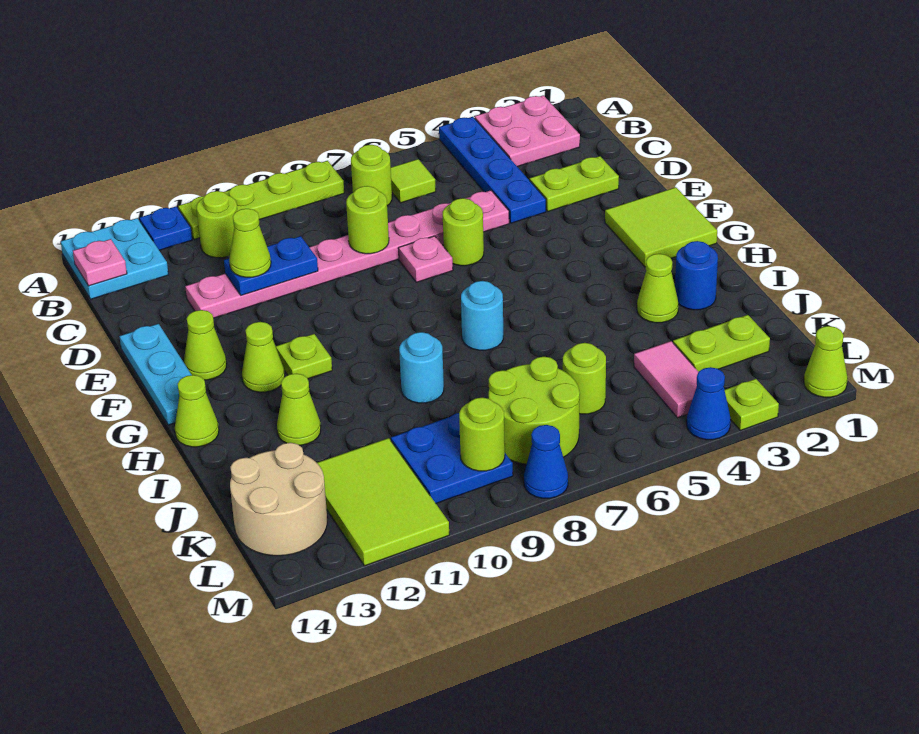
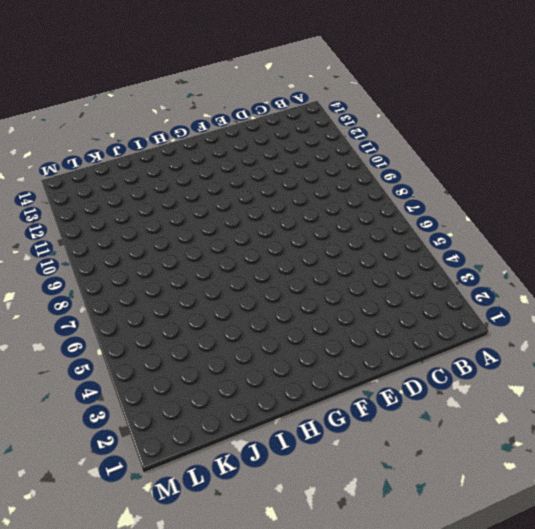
none -> pink 2x2 plate [475,95,580,167]
none -> blue 1x4 plate [439,117,546,223]
none -> lime 1x4 plate [178,161,344,239]
none -> blue 1x1 plate [140,206,192,250]

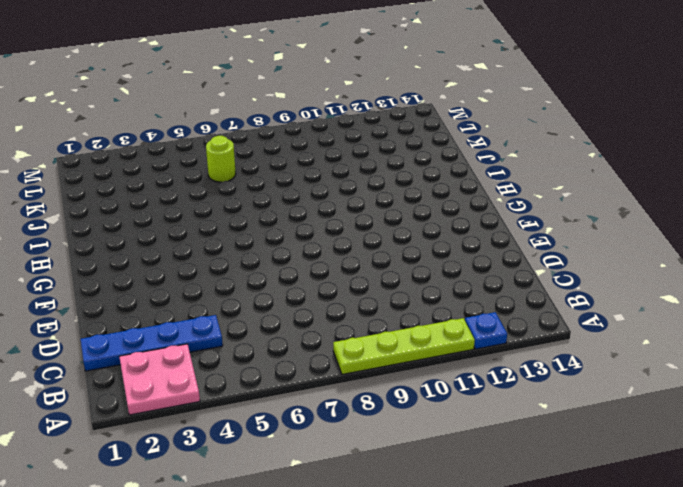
blue 1x4 plate [80,315,223,371] -> blue 1x4 plate turned to [439,117,546,223]
none -> cyan 2x2 plate [61,218,169,299]
none -> lime 1x1 tile [391,159,436,203]
none -> lime 1x1 round brick [351,145,392,206]
none -> lime 1x1 round brick [197,191,237,258]

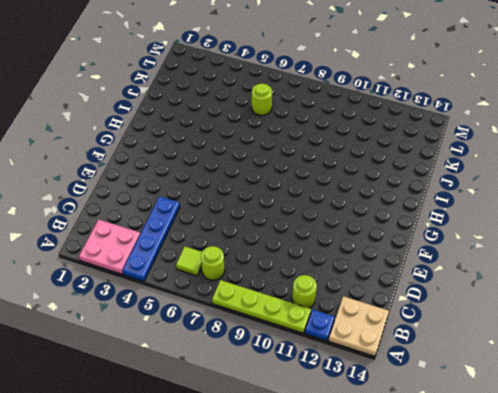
tan 2x2 plate [329,296,389,356] -> cyan 2x2 plate [61,218,169,299]
none -> lime 1x2 plate [530,156,619,211]
none -> pink 1x8 plate [185,190,509,318]
none -> lime 1x1 round brick [443,198,484,266]
none -> pink 1x1 plate [398,236,453,282]

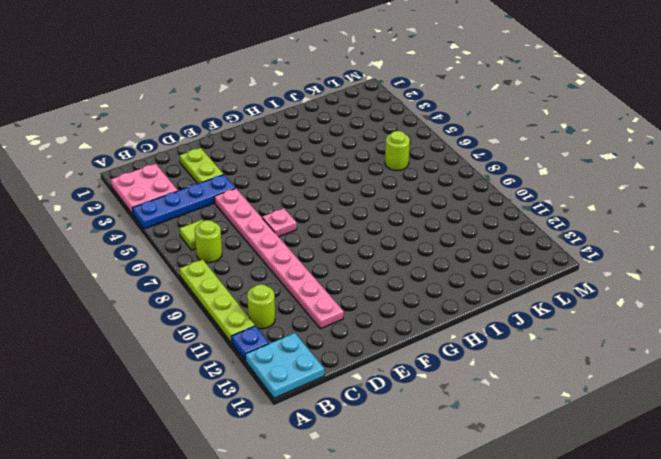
none -> lime 1x1 round brick [443,198,484,266]
none -> cyan 1x3 plate [119,324,191,425]
none -> lime 2x2 tile [605,187,717,267]
none -> lime 1x1 cone [184,310,227,380]

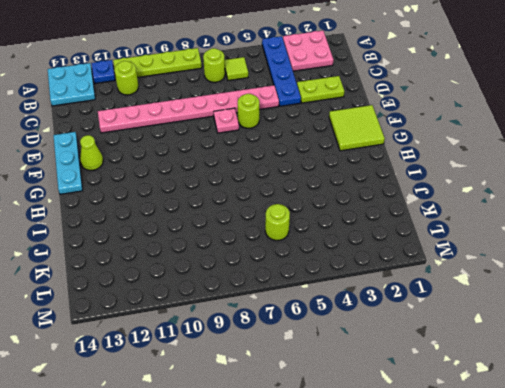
none -> lime 1x1 plate [276,334,332,379]
none -> lime 1x1 cone [242,322,285,392]
none -> cyan 1x1 round brick [461,281,503,350]
none -> lime 1x1 cone [175,375,219,447]

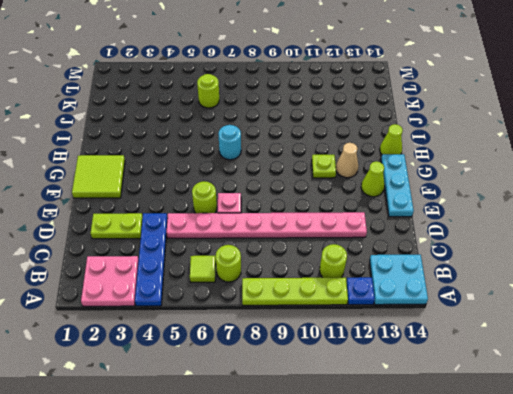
tan 1x1 cone [336,143,358,178] -> lime 1x1 cone [242,322,285,392]
none -> blue 1x1 round brick [675,241,718,310]
none -> lime 1x1 cone [637,254,678,323]
none -> cyan 1x1 round brick [399,332,444,403]
none -> lime 1x1 cone [277,374,321,445]

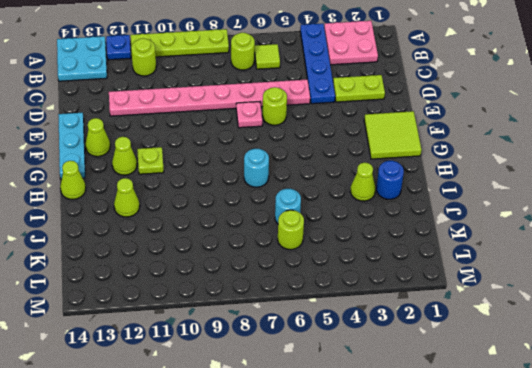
cyan 1x1 round brick [275,189,301,224] -> cyan 1x1 round brick moved to [399,332,444,403]
none -> lime 1x2 plate [673,315,770,372]
none -> pink 1x2 tile [634,341,698,418]
none -> lime 2x2 round brick [489,357,580,464]
none -> blue 2x2 plate [391,413,513,503]

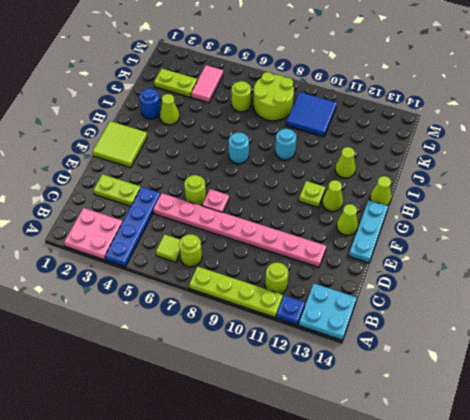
blue 2x2 tile [286,92,337,137] -> blue 2x2 plate [391,413,513,503]
none -> lime 2x3 tile [317,438,449,566]
none -> tan 2x2 round brick [230,443,327,556]
none -> lime 1x1 cone [804,326,848,397]
none -> lime 1x1 plate [725,379,779,430]

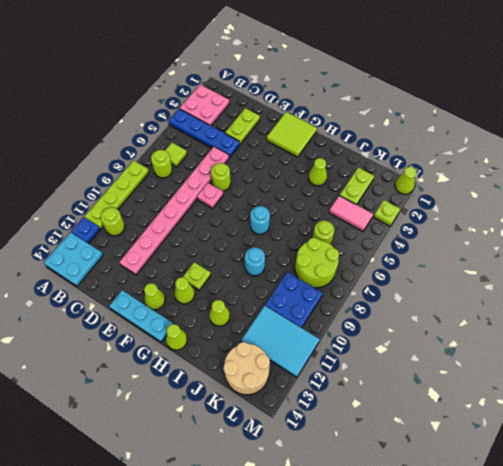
cyan 2x3 tile [241,306,320,377] -> lime 2x3 tile [317,438,449,566]
none -> blue 1x1 round brick [675,241,718,310]
none -> blue 1x1 cone [687,367,731,440]
none -> blue 1x1 cone [524,425,568,498]
none -> pink 1x1 plate [73,239,127,286]

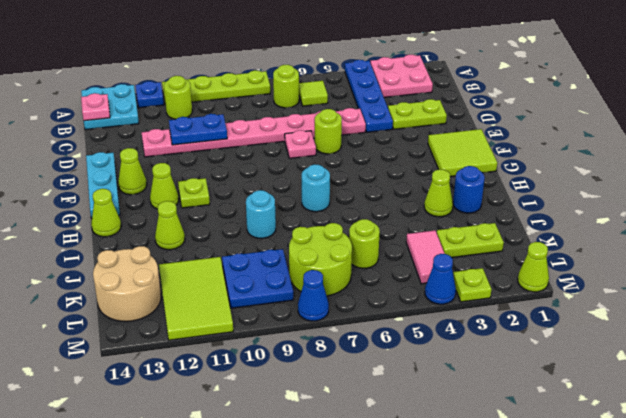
none -> lime 1x1 round brick [346,186,389,254]
none -> lime 1x1 round brick [459,397,505,471]
none -> lime 1x1 cone [229,209,271,277]

